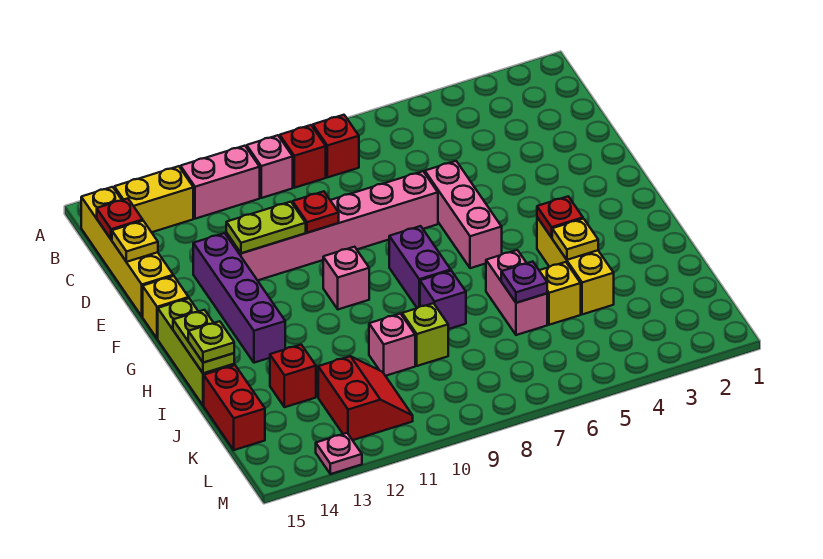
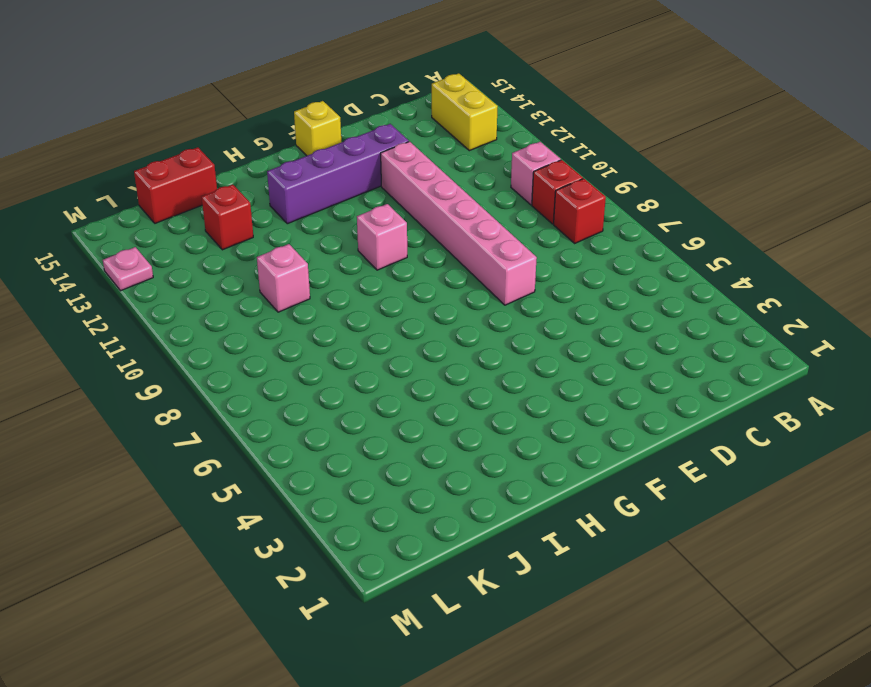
none -> pink 1x2 brick [180,146,260,219]
none -> yellow 1x4 brick [81,187,173,316]
none -> pink 1x3 brick [425,161,502,268]
none -> purple 1x2 brick [389,226,451,308]

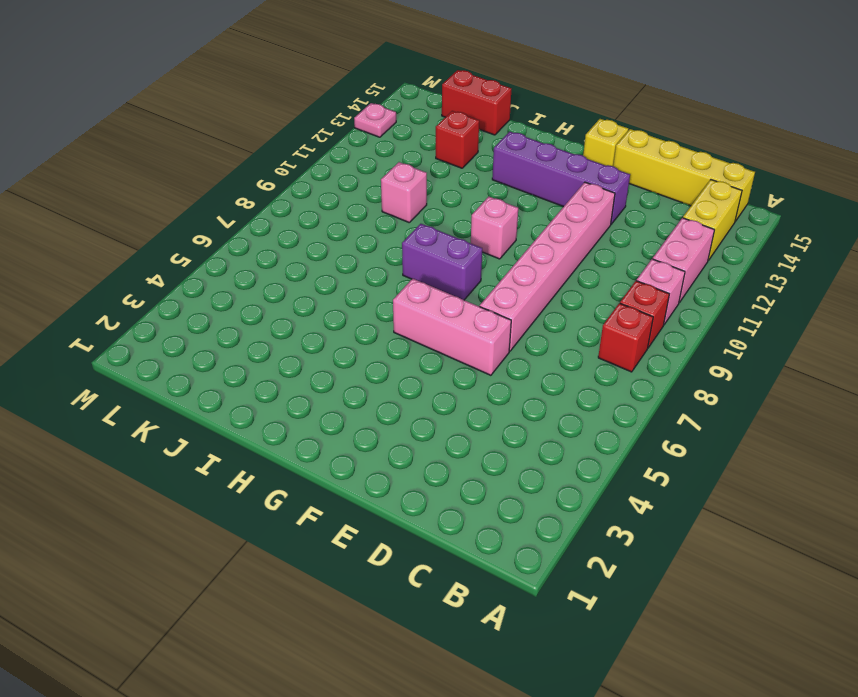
none -> lime 1x3 brick [158,298,234,406]
none -> yellow 1x3 brick [537,217,614,314]
none -> pink 1x2 brick [486,250,547,335]
none -> purple 1x1 brick [420,271,466,329]

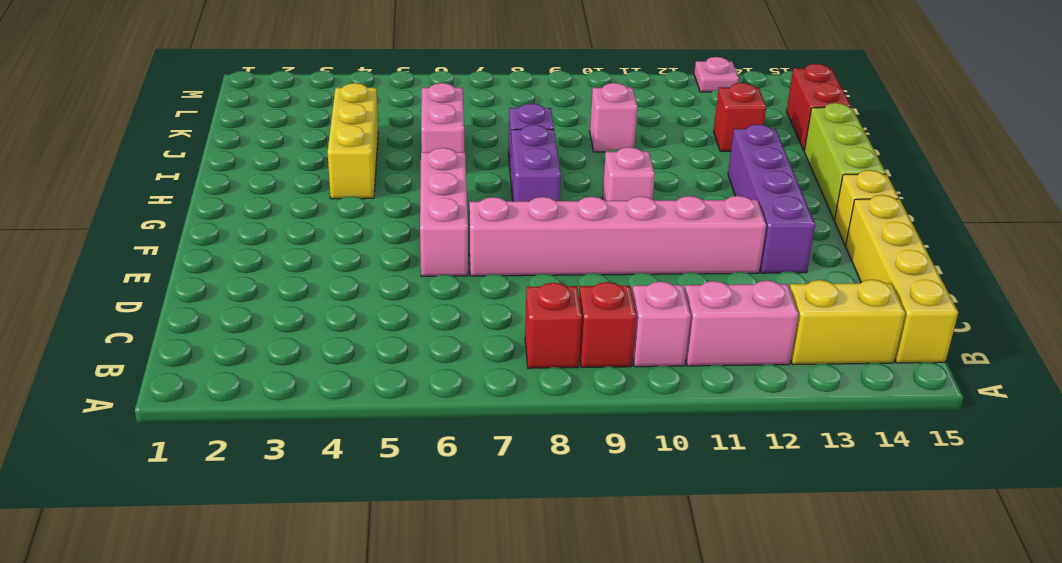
none -> yellow 1x1 brick [539,262,581,325]
none -> lime 1x1 brick [402,303,448,366]
none -> red 2x2 slope [318,356,413,440]
none -> red 1x1 plate [97,198,143,240]

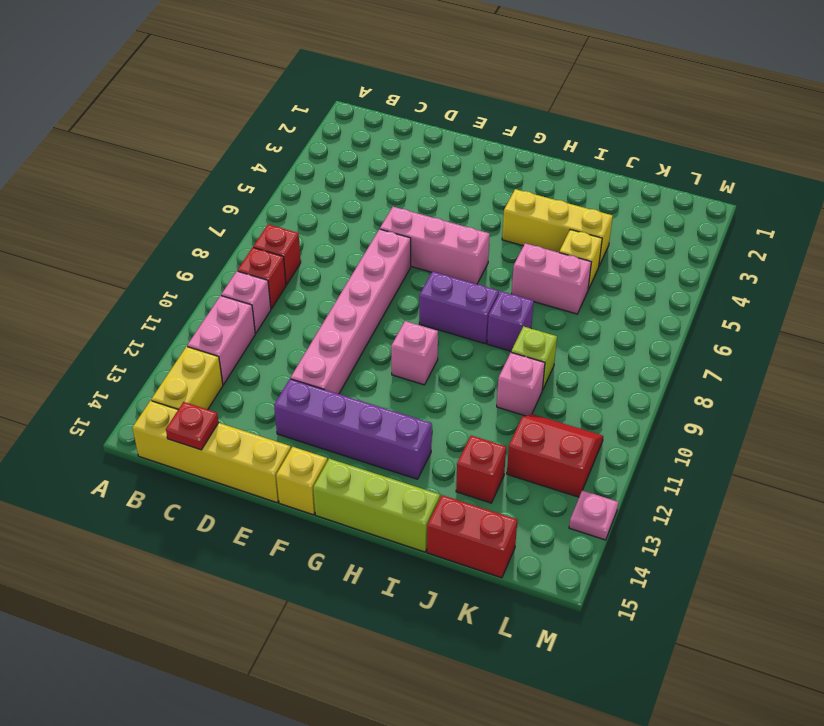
none -> yellow 1x1 plate [112,221,158,262]
none -> red 1x1 plate [293,191,339,233]
none -> lime 1x2 plate [226,202,306,253]
none -> red 1x1 plate [537,196,583,238]

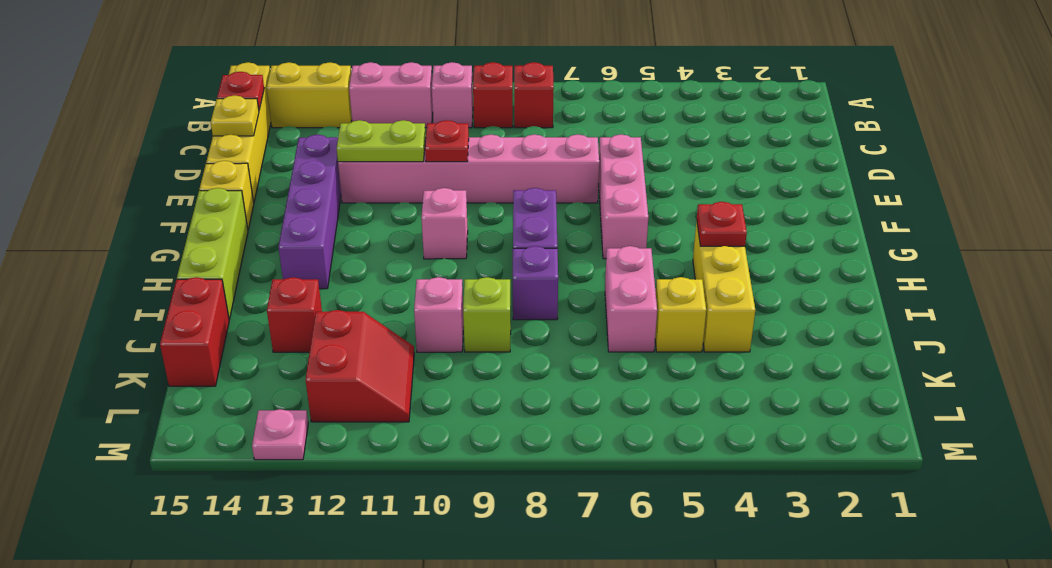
none -> lime 1x2 plate [173,310,234,373]
none -> yellow 1x1 plate [552,219,598,260]
none -> purple 1x1 plate [501,262,547,303]
none -> lime 1x1 plate [188,321,234,363]

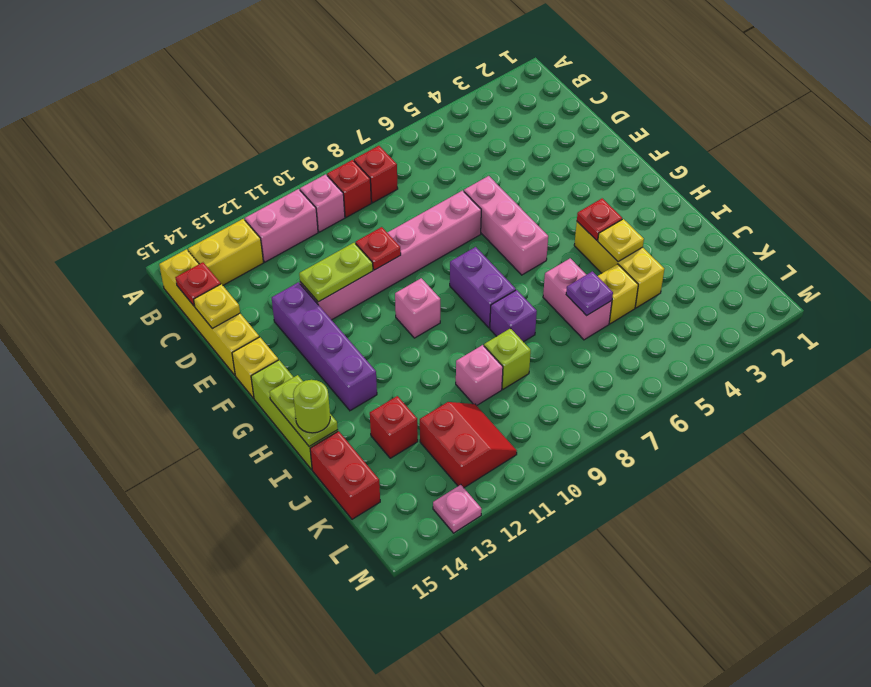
lime 1x1 round brick [293,380,330,433] -> lime 1x1 plate [188,321,234,363]

